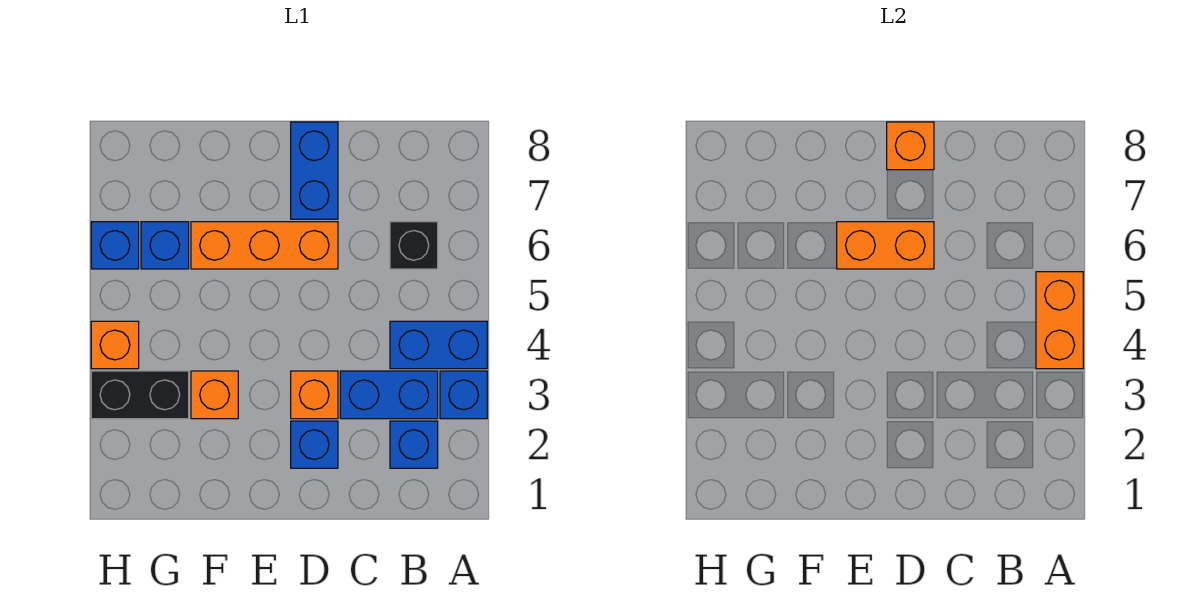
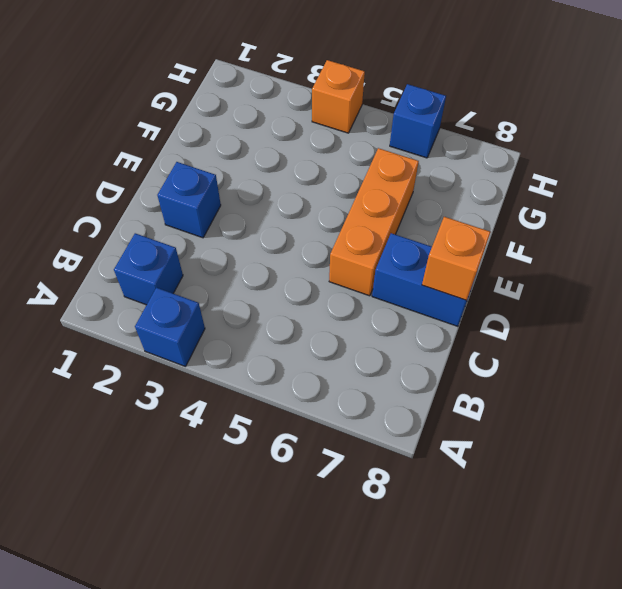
none -> blue 1x2 brick [390,321,487,369]
none -> blue 1x2 brick [340,371,438,419]
none -> black 1x1 brick [390,222,438,269]

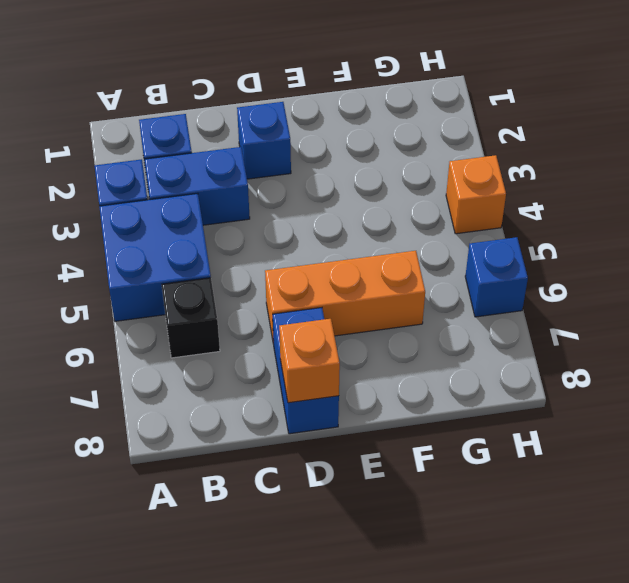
blue 2x2 brick [99,194,211,321] -> blue 1x2 brick [390,321,487,369]
none -> orange 1x1 brick [291,371,338,419]
none -> orange 1x1 brick [191,371,238,419]
none -> black 1x2 brick [91,371,189,419]

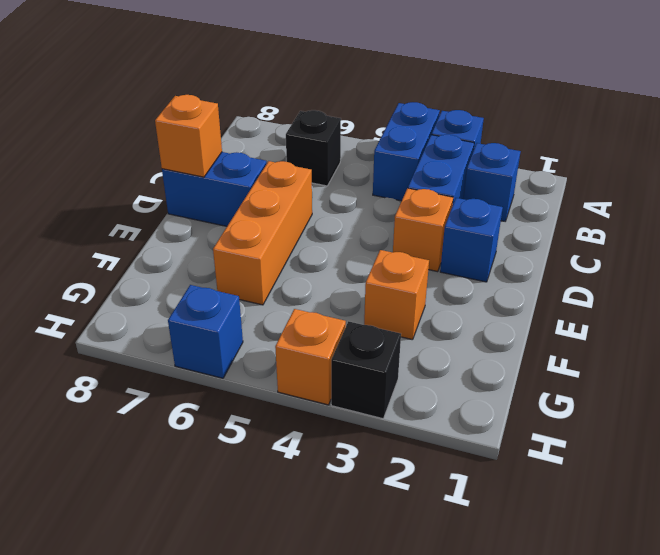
black 1x1 brick [331,321,401,419] -> black 1x2 brick [91,371,189,419]
none -> blue 1x1 brick [141,222,189,269]
none -> orange 1x2 brick [1036,272,1083,369]
none -> orange 1x2 brick [837,222,934,269]

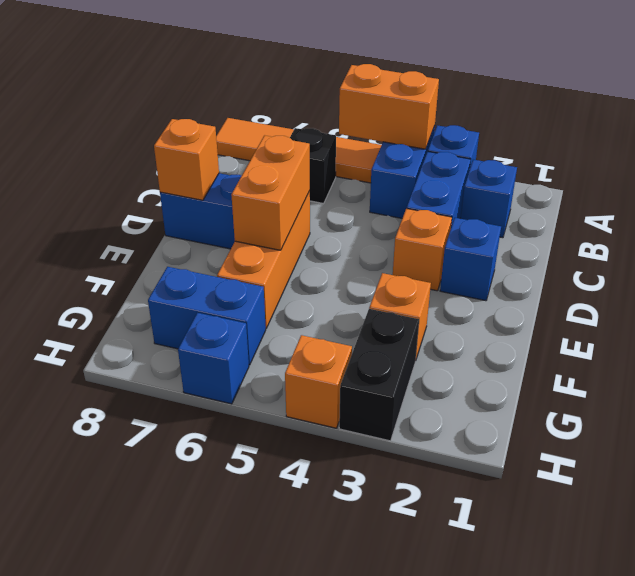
orange 1x4 tile [216,118,382,183] -> none
blue 1x2 brick [148,267,266,365] -> blue 1x1 brick [141,222,189,269]

